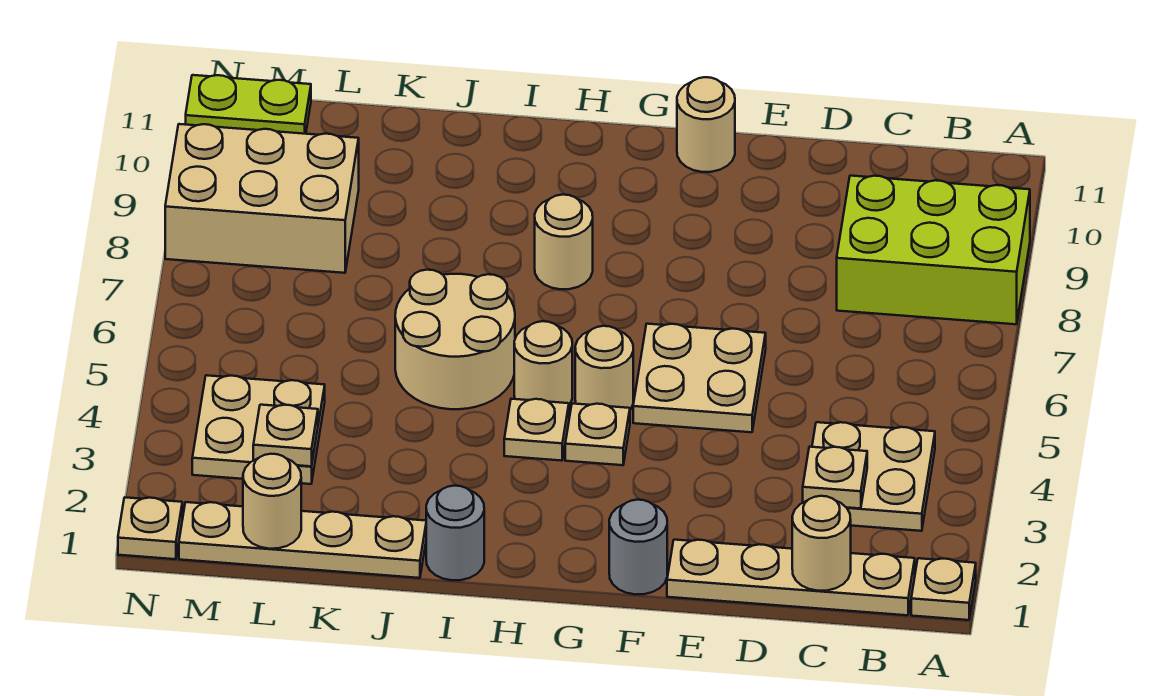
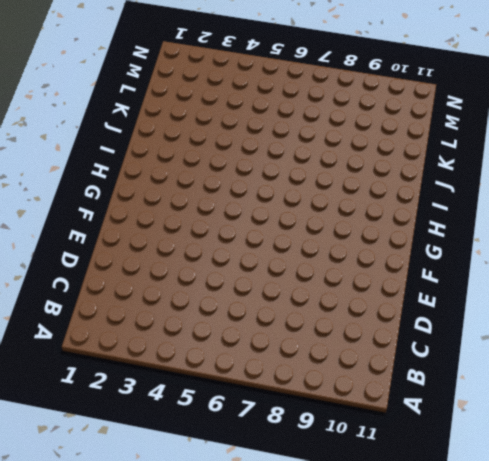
none -> tan 1x1 plate [911,558,976,620]
none -> lime 2x3 brick [837,176,1030,324]
none -> tan 1x4 plate [667,540,915,615]

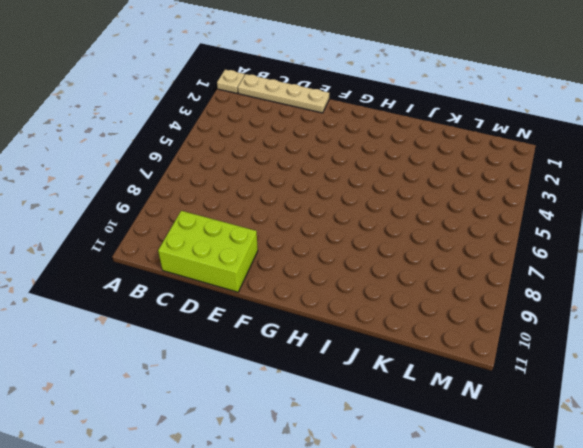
lime 2x3 brick [158,211,258,292] -> lime 2x3 brick moved to [837,176,1030,324]
none -> tan 2x2 plate [812,422,935,531]
none -> tan 2x2 plate [633,324,766,432]
none -> grey 1x1 round brick [609,500,667,594]

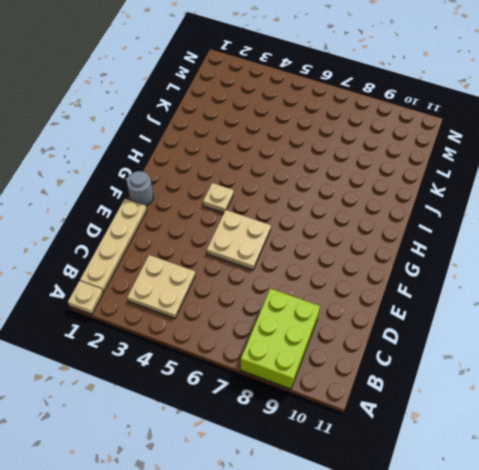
none -> tan 1x1 round brick [677,77,735,172]
none -> tan 1x1 round brick [575,326,633,410]
none -> tan 1x1 plate [504,399,569,461]

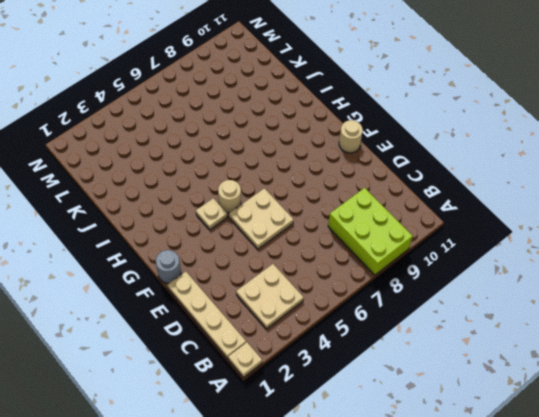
none -> tan 1x1 plate [504,399,569,461]
none -> tan 1x1 round brick [514,321,572,405]
none -> tan 1x1 round brick [535,195,593,289]

